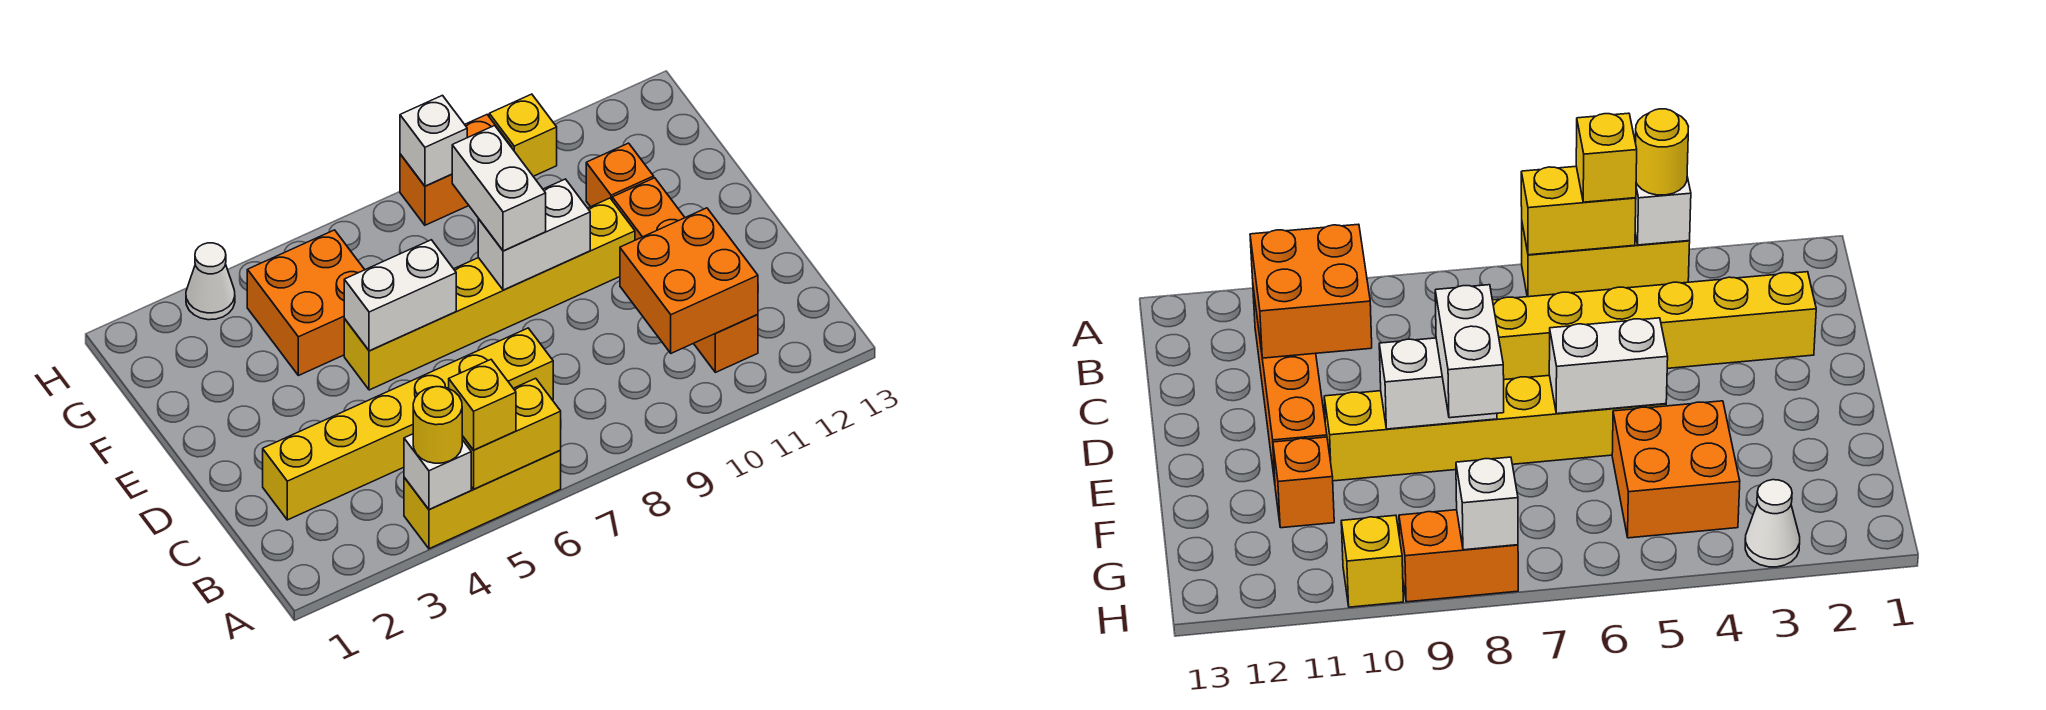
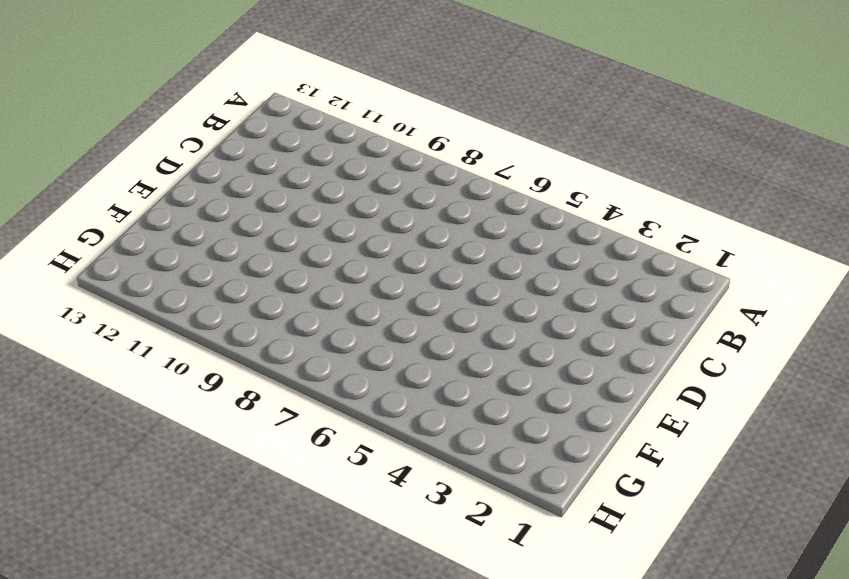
none -> yellow 1x3 brick [404,450,561,549]
none -> orange 1x4 brick [612,178,758,372]
none -> yellow 1x6 brick [263,328,553,520]

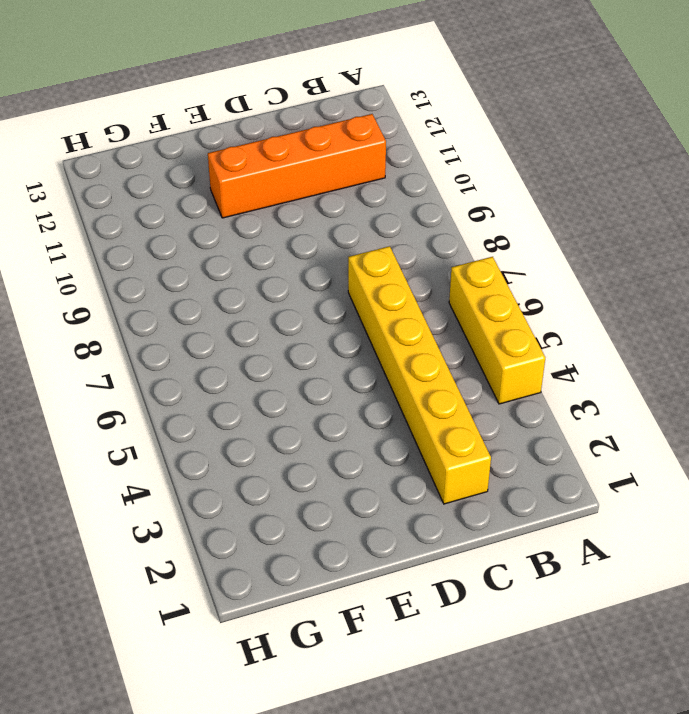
none -> yellow 1x6 brick [344,198,635,390]
none -> orange 2x2 brick [247,230,365,376]
none -> orange 1x1 brick [586,143,654,207]

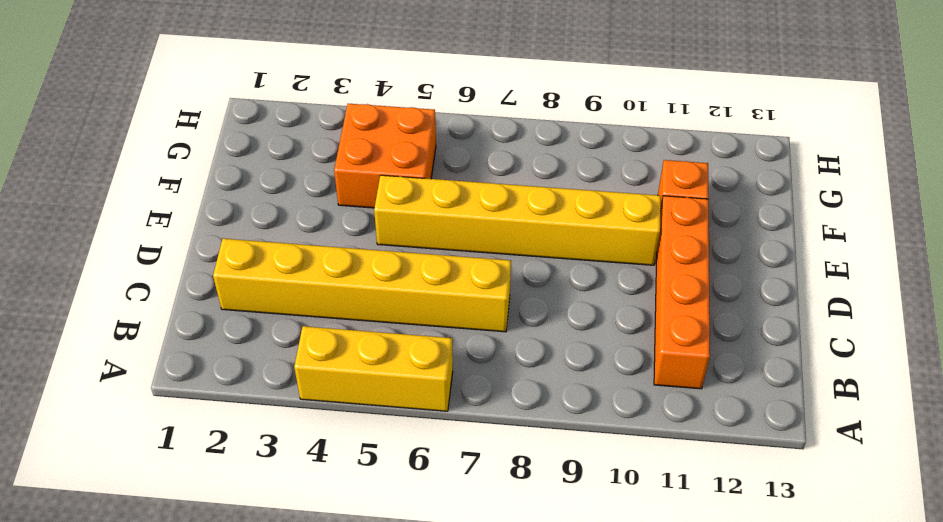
none -> white 1x1 cone [186,243,235,320]
none -> orange 1x2 brick [400,115,512,225]
none -> yellow 1x1 brick [489,94,557,176]

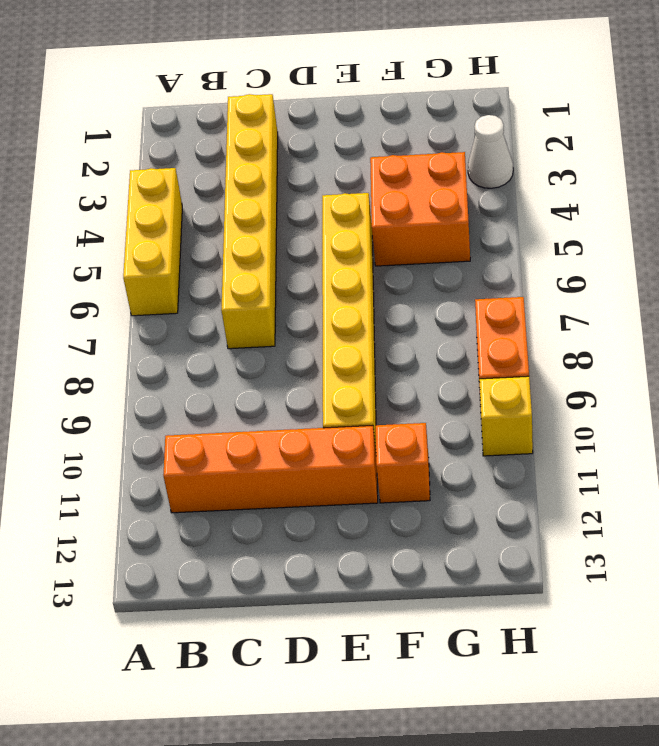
none -> white 1x1 brick [404,434,471,509]
none -> yellow 1x2 brick [462,378,561,489]
none -> orange 2x2 brick [620,208,758,353]

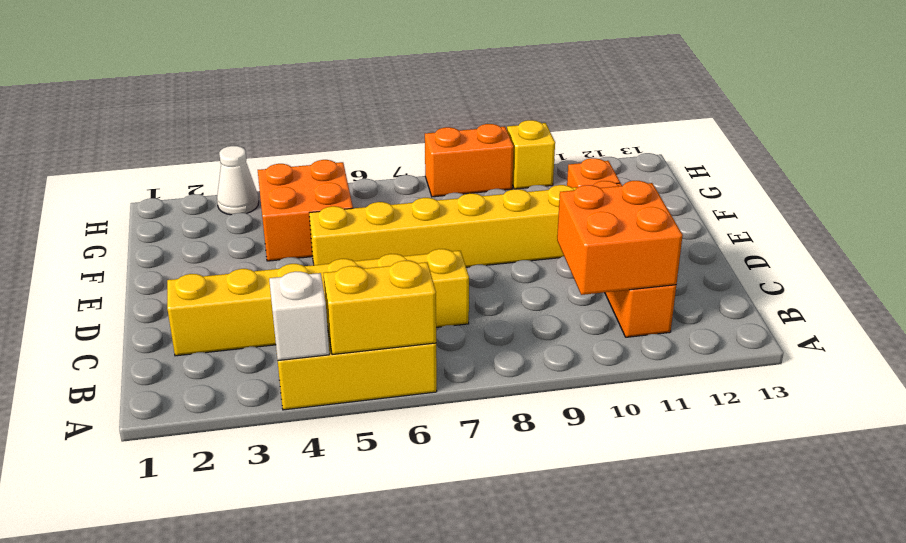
none -> white 1x2 brick [344,240,456,351]
none -> white 1x2 brick [478,179,590,290]
none -> white 1x1 brick [400,95,467,186]

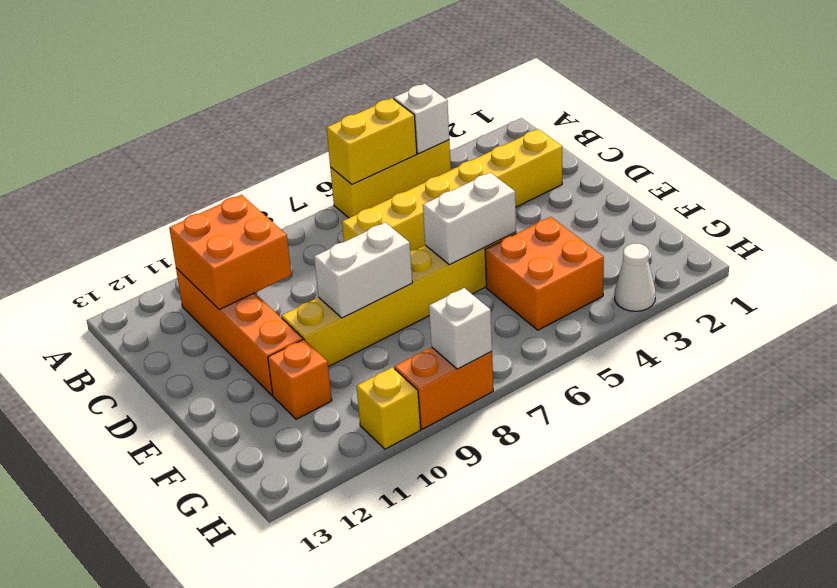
none -> yellow 1x1 round brick [413,387,462,463]
none -> yellow 1x1 brick [449,360,516,450]
none -> white 1x2 brick [452,125,546,251]

